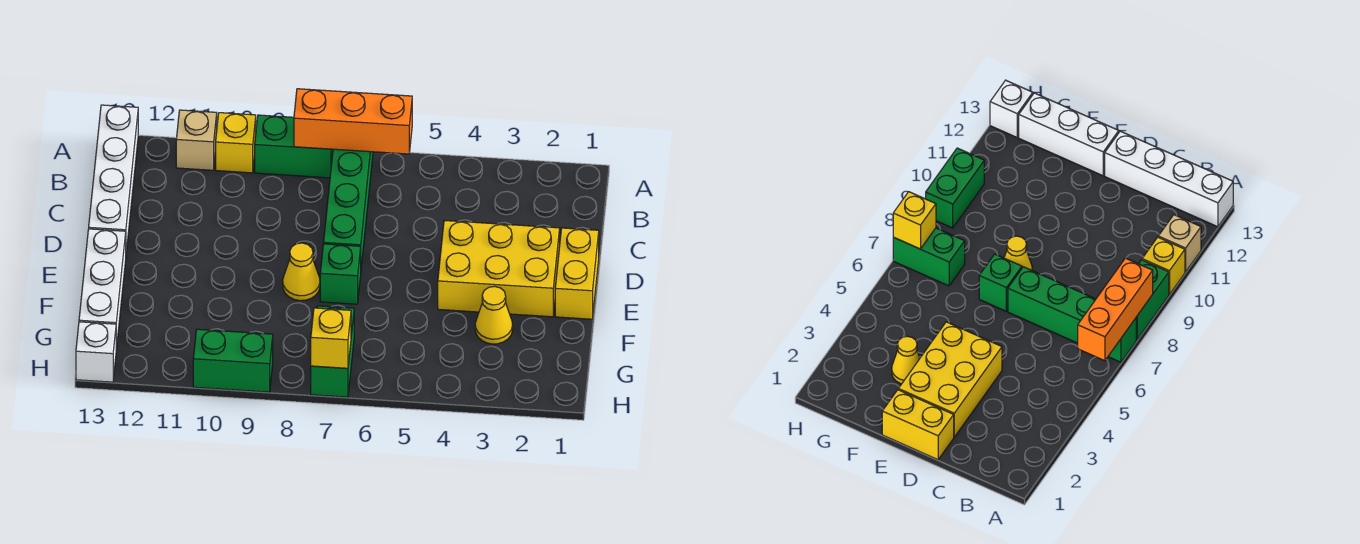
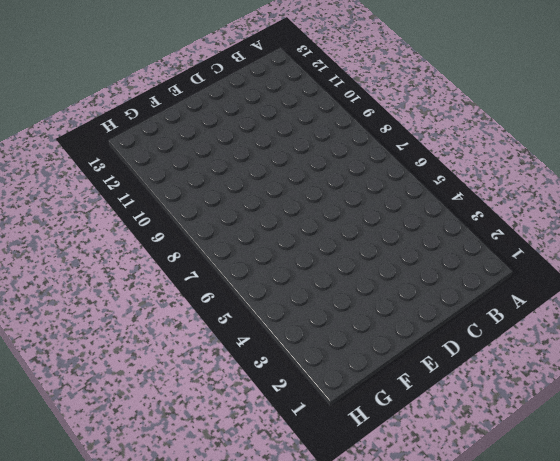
none -> green 1x4 brick [323,149,373,266]
none -> green 1x2 brick [255,115,333,178]
none -> yellow 1x1 brick [216,113,256,173]

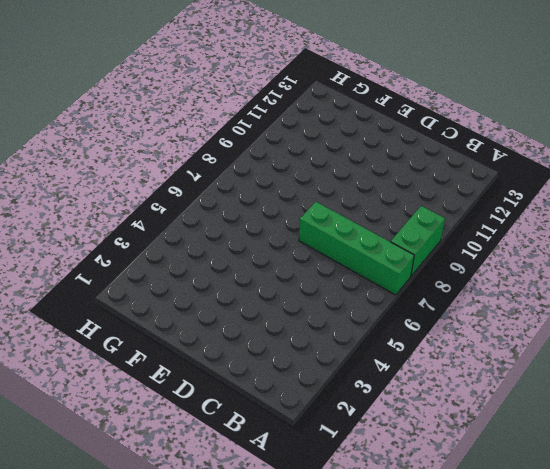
none -> yellow 1x1 brick [216,113,256,173]
none -> tan 1x1 brick [176,110,217,170]
none -> white 1x4 brick [89,105,138,252]

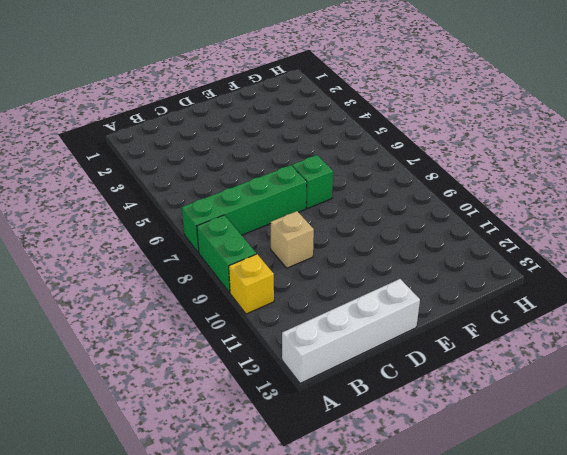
tan 1x1 brick [271,211,314,268] -> tan 1x1 brick moved to [176,110,217,170]
none -> yellow 1x2 brick [555,228,599,319]
none -> yellow 2x3 brick [438,220,560,317]
none -> yellow 1x1 cone [283,243,320,301]

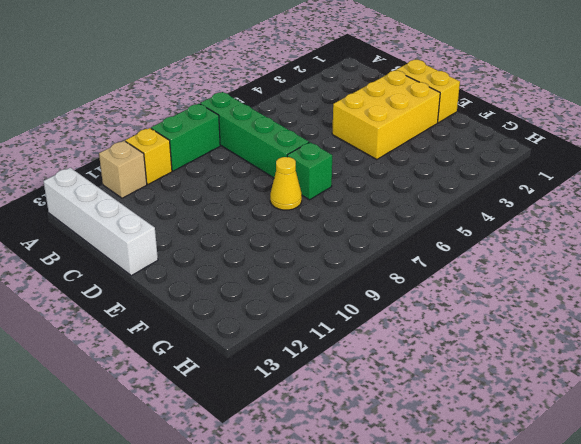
none -> white 1x3 brick [79,229,126,349]
none -> yellow 1x1 cone [475,286,513,344]
none -> green 1x2 brick [311,306,354,397]

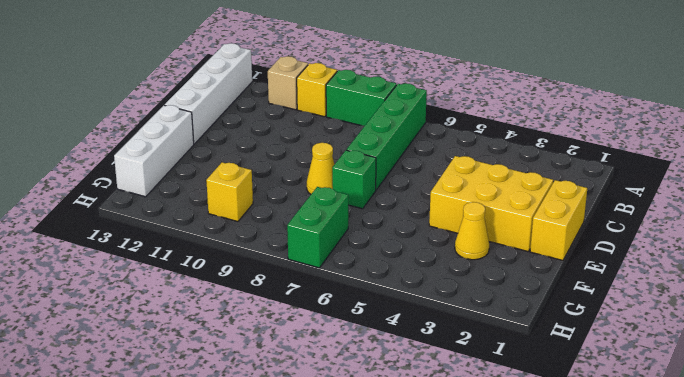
yellow 1x1 brick [206,162,253,222] -> yellow 1x1 brick moved to [311,308,351,368]
none -> green 1x2 brick [193,329,273,392]
none -> white 1x1 brick [76,322,116,382]
none -> orange 1x3 brick [294,89,412,154]

